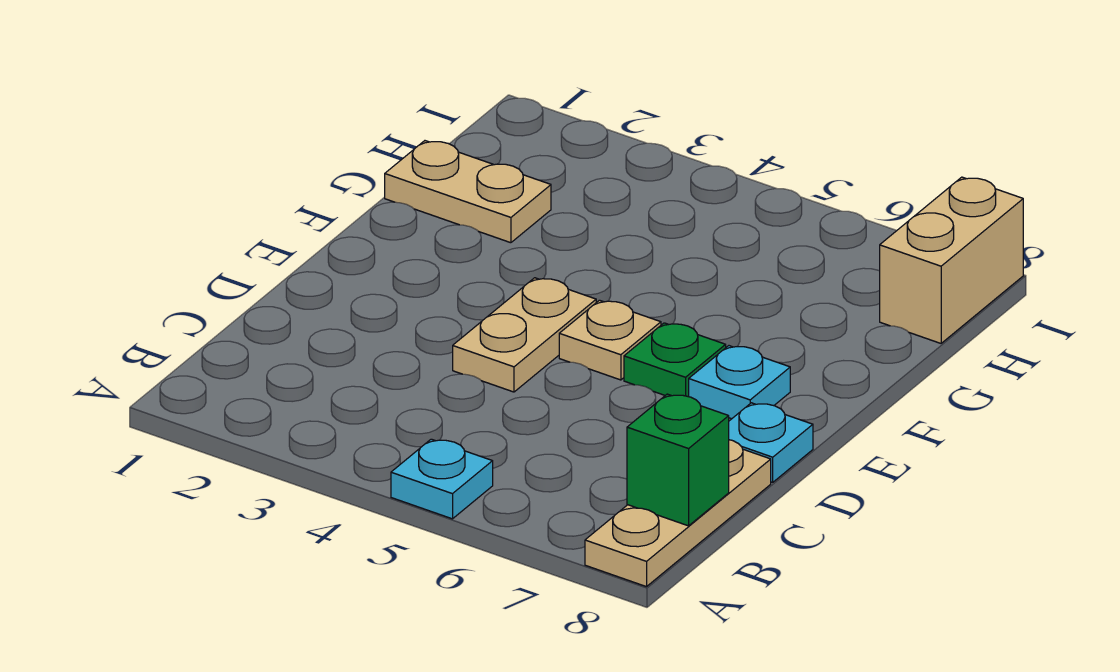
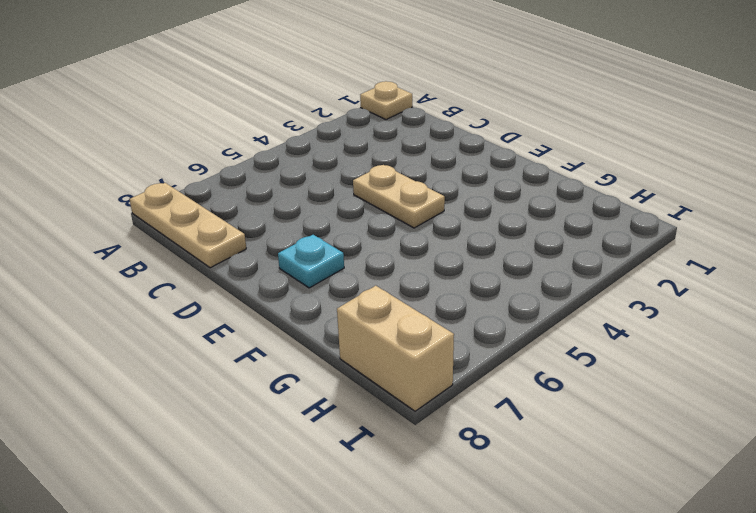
tan 1x1 plate [360,81,412,120] -> tan 1x1 plate moved to [559,300,661,380]
none -> cyan 1x1 plate [391,439,493,519]
none -> cyan 1x1 plate [729,403,813,482]

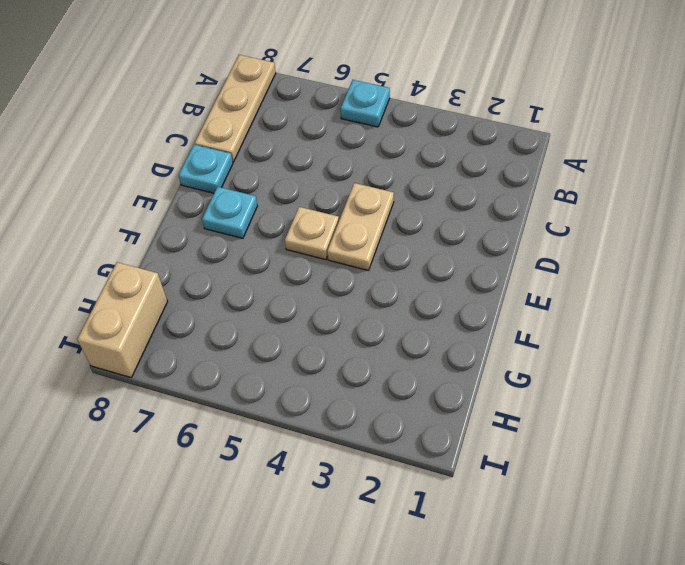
none -> green 1x1 plate [624,323,726,397]
none -> tan 1x2 plate [385,141,551,243]

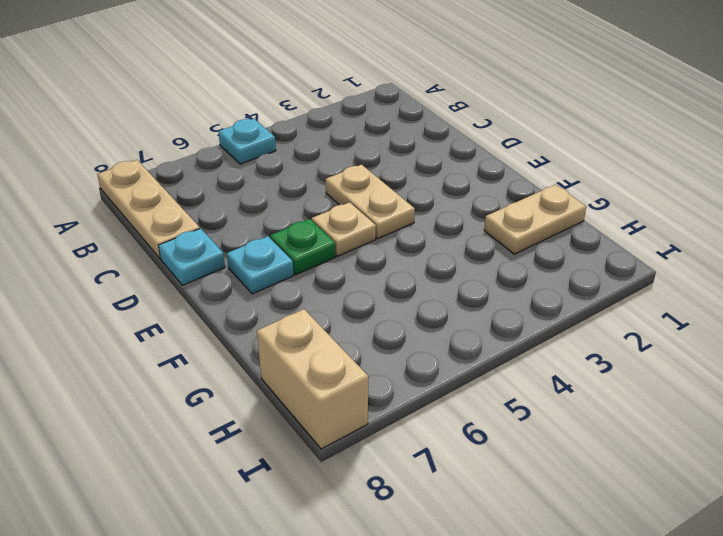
none -> green 1x1 brick [627,394,729,526]

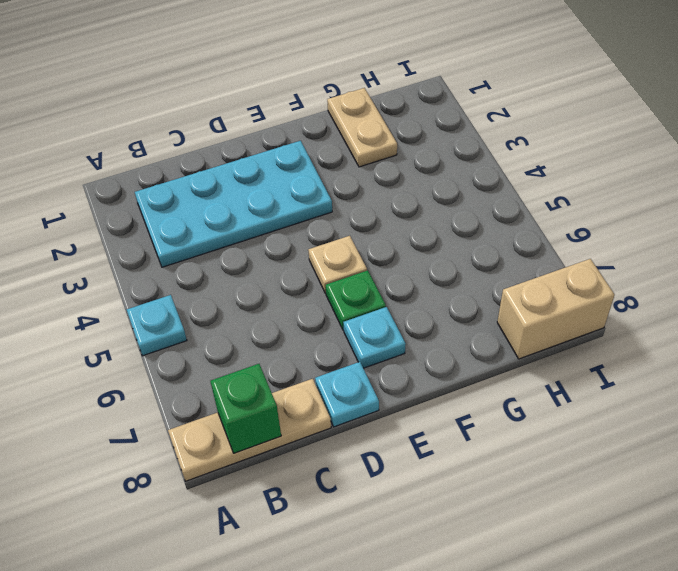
cyan 2x4 plate [135,141,332,267] -> none
none -> tan 1x2 plate [453,278,596,392]

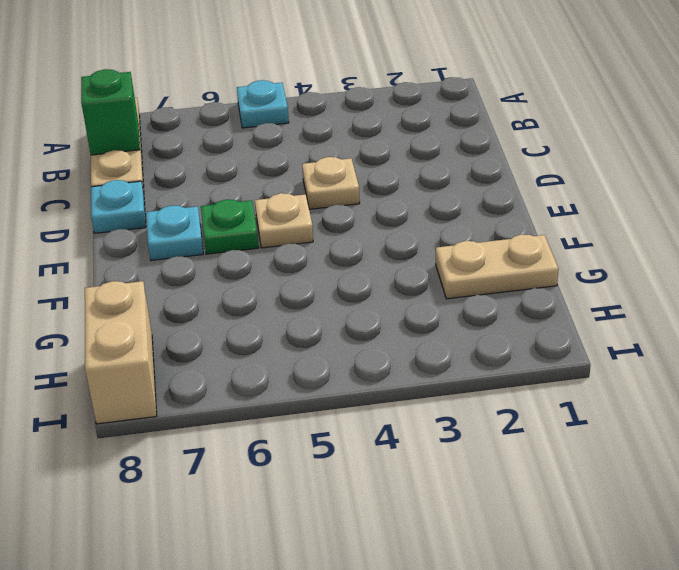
tan 1x1 plate [302,157,360,209] -> tan 1x2 plate [453,278,596,392]

